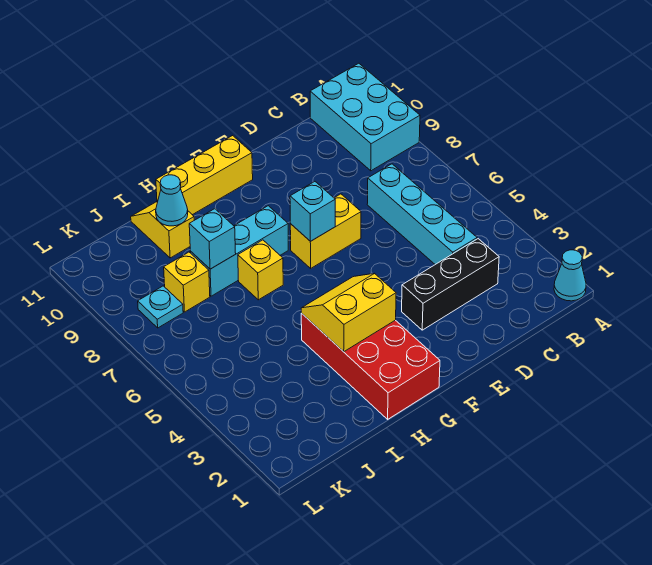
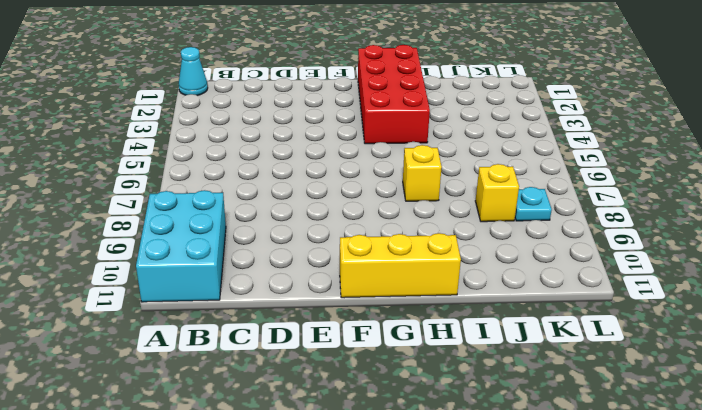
none -> black 1x3 brick [402,239,499,330]
none -> cyan 1x4 brick [367,164,477,264]
none -> yellow 1x2 brick [290,194,361,268]

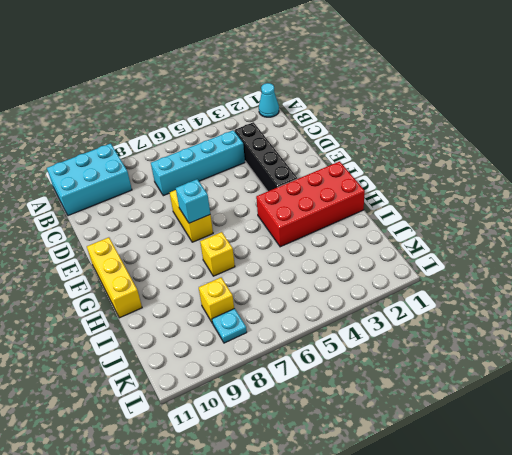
black 1x4 brick [234,122,298,191] -> black 1x3 brick [402,239,499,330]
none -> cyan 1x3 brick [190,206,288,296]
none -> yellow 1x2 slope [131,202,194,258]
none -> yellow 2x2 slope [301,273,396,352]

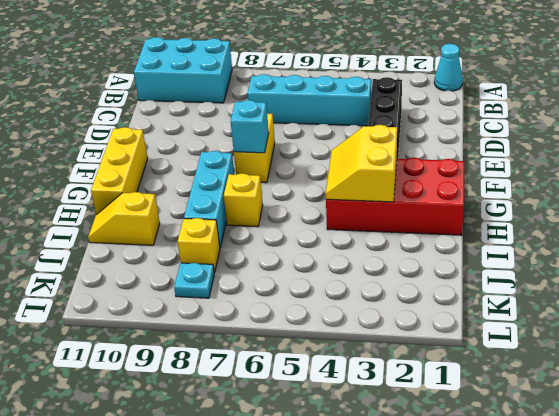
none -> cyan 1x1 brick [189,209,236,269]
none -> cyan 1x1 cone [156,175,188,226]

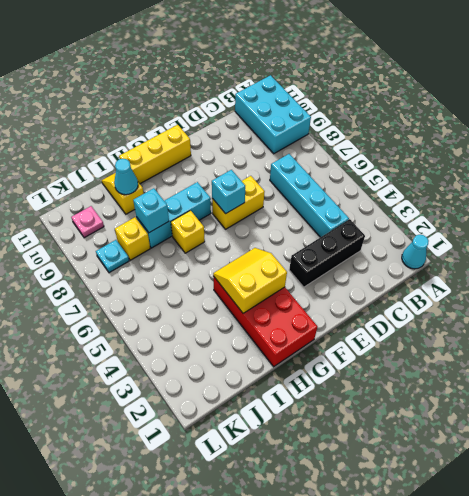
pink 1x1 plate [71,206,104,238] -> none

